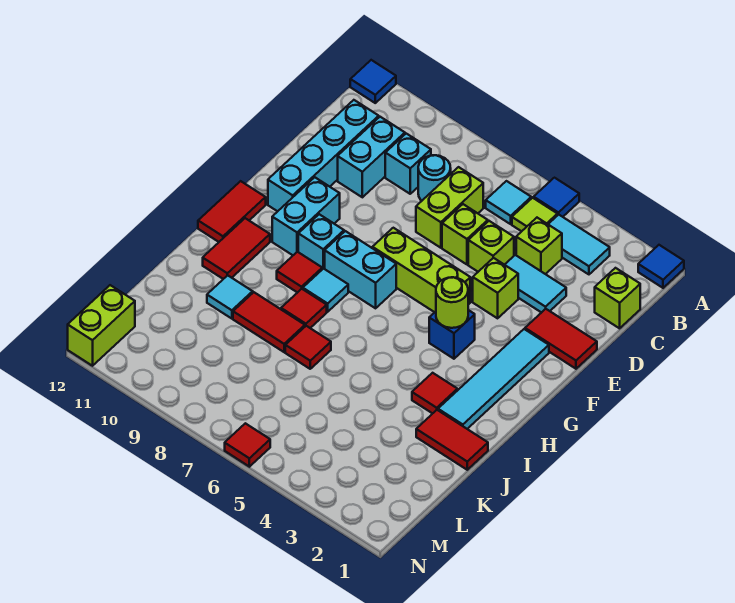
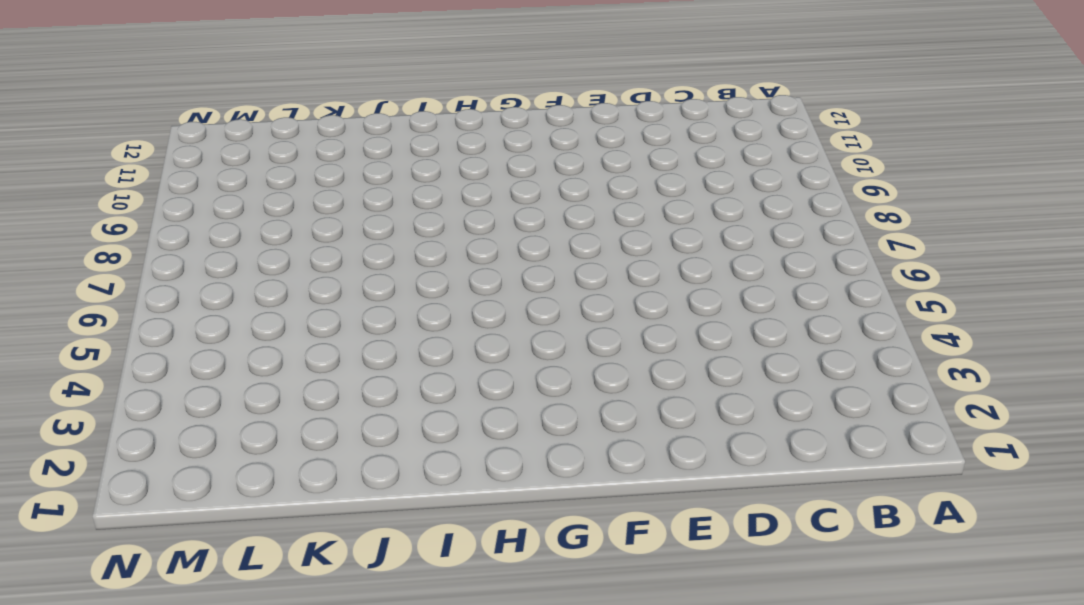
none -> blue 1x1 tile [638,245,684,288]
none -> blue 1x1 tile [534,178,579,217]
none -> blue 1x1 tile [350,60,396,103]
none -> cyan 1x2 tile [548,215,610,274]

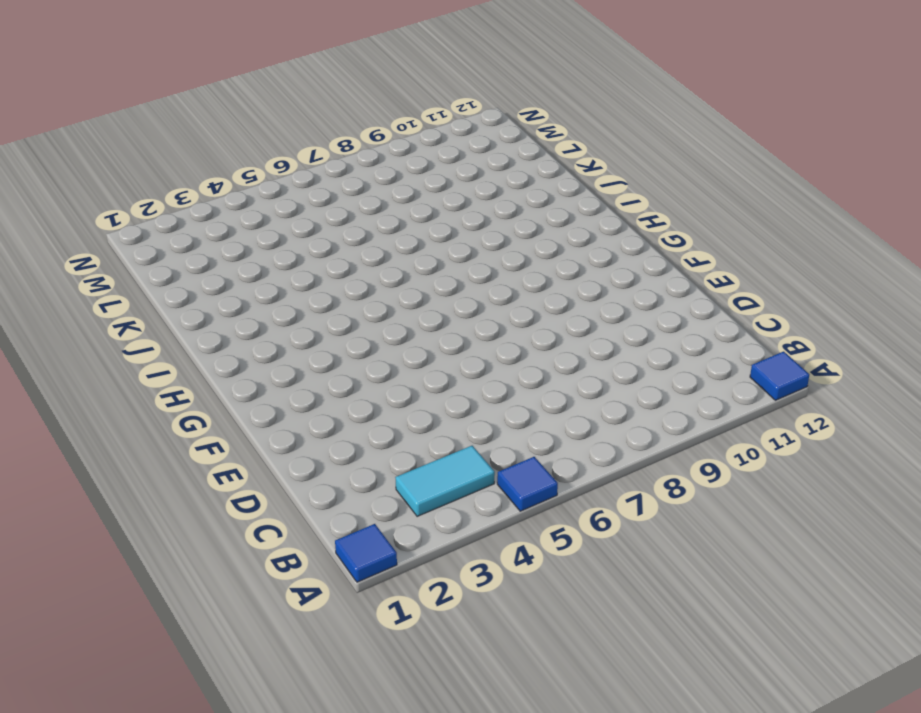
none -> lime 1x1 tile [512,198,557,231]
none -> cyan 1x1 tile [486,181,531,224]
none -> lime 1x1 brick [595,268,640,328]
none -> lime 1x1 brick [516,218,562,274]

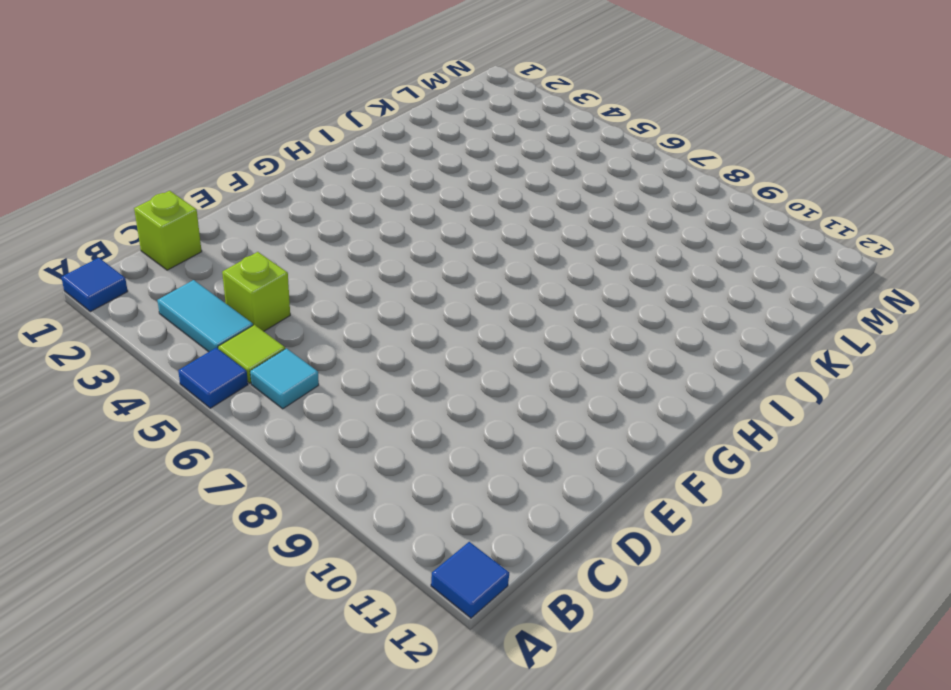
none -> lime 1x2 brick [416,167,483,248]
none -> cyan 1x1 round brick [418,155,451,201]
none -> cyan 1x1 brick [385,134,431,194]
none -> cyan 1x2 brick [338,117,405,197]

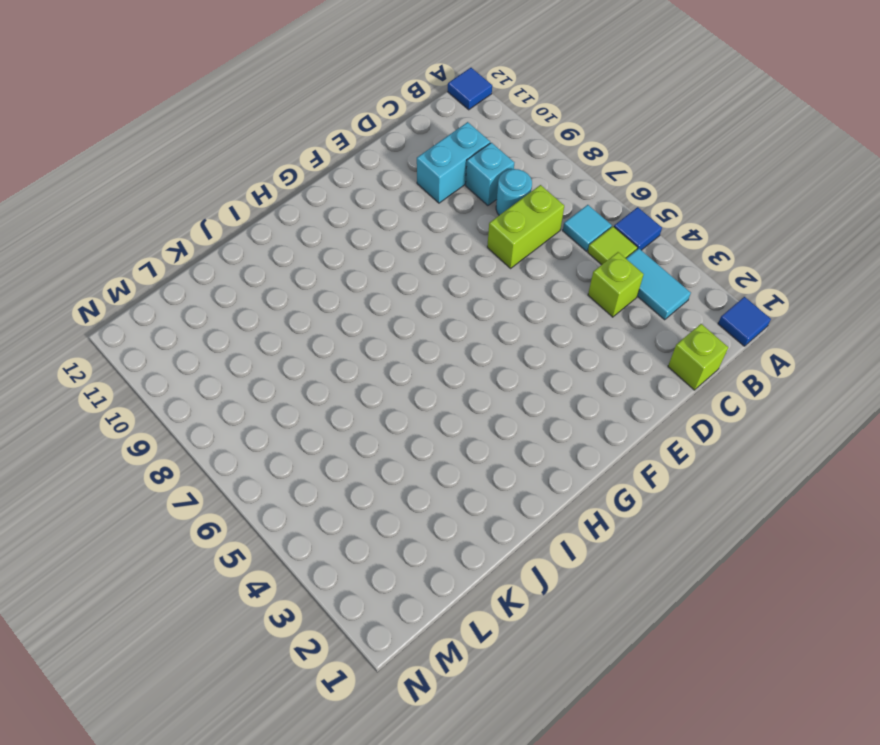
none -> cyan 1x4 brick [268,100,379,211]
none -> cyan 1x2 tile [505,255,566,313]
none -> lime 1x1 brick [468,221,514,272]
none -> lime 1x1 brick [442,204,488,264]

